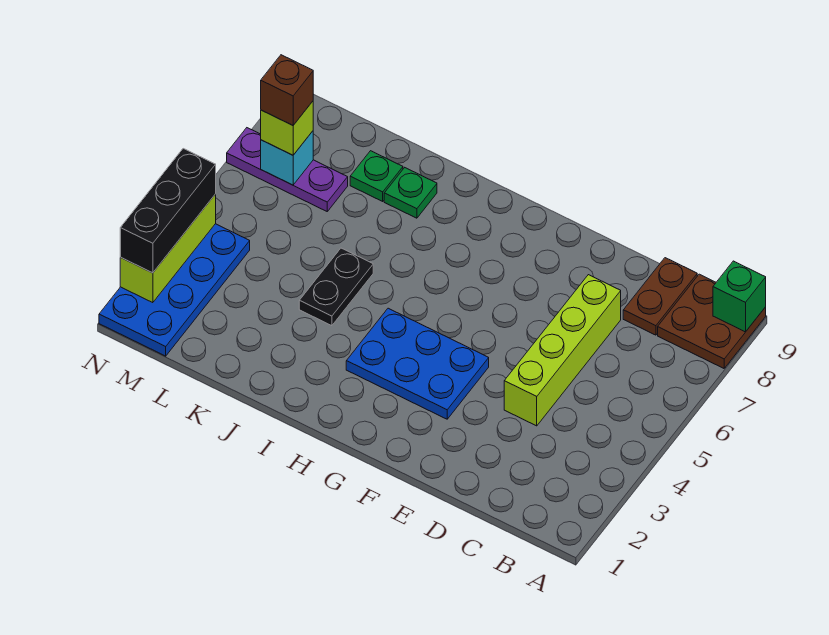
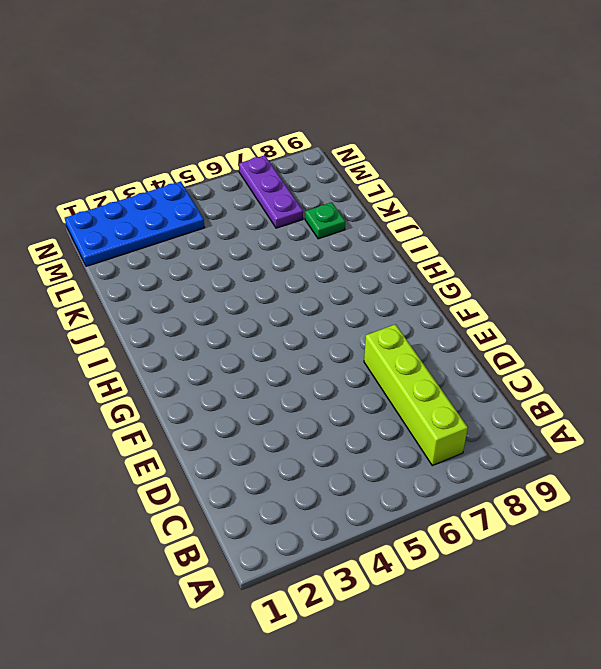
lime 1x4 brick [364,324,468,466] -> lime 1x4 brick turned to [504,275,621,426]
none -> brown 2x2 plate [658,274,766,368]
none -> brown 1x2 plate [623,258,697,335]
none -> blue 2x3 plate [346,308,489,419]

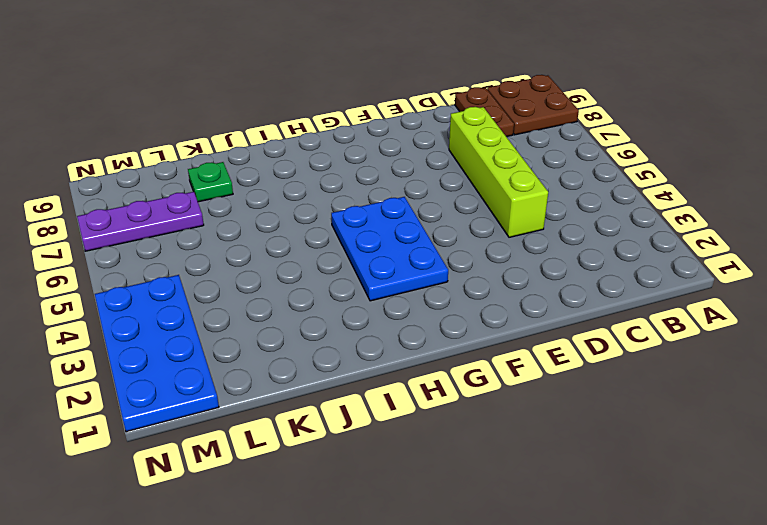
blue 2x3 plate [331,197,448,301] -> blue 2x3 plate turned to [346,308,489,419]
none -> black 1x2 plate [299,248,373,326]
none -> green 1x1 plate [384,168,437,218]
none -> green 1x1 brick [713,261,766,332]

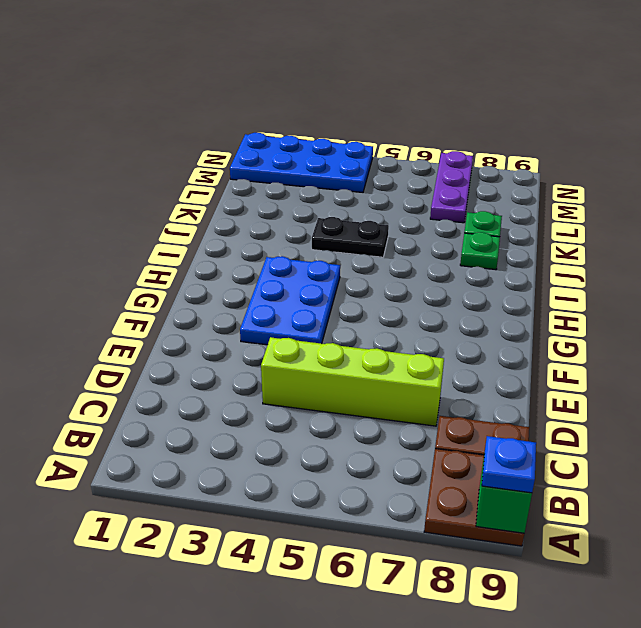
blue 1x1 plate [482,436,536,493] -> none
none -> cyan 1x1 brick [261,131,313,185]
none -> lime 1x3 brick [120,194,216,303]
none -> lime 1x1 brick [261,101,313,155]

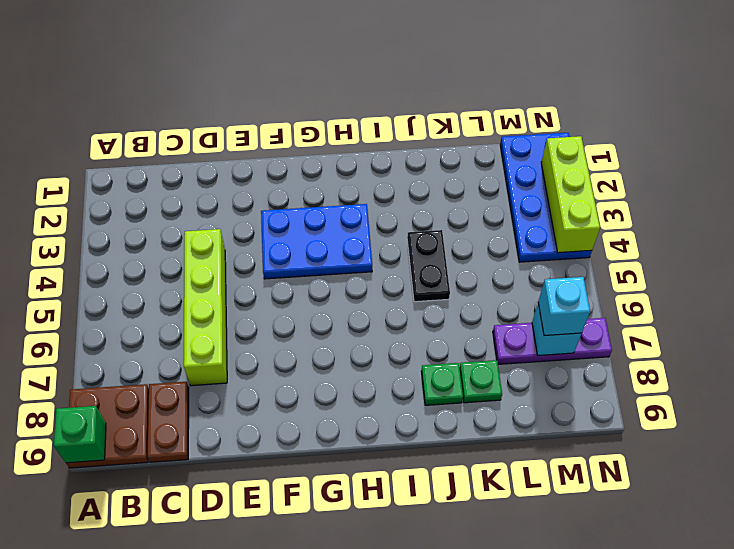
cyan 1x1 brick [538,277,590,336] -> lime 1x1 brick [261,101,313,155]
none -> black 1x3 brick [120,149,216,273]
none -> brown 1x1 brick [261,55,313,125]

